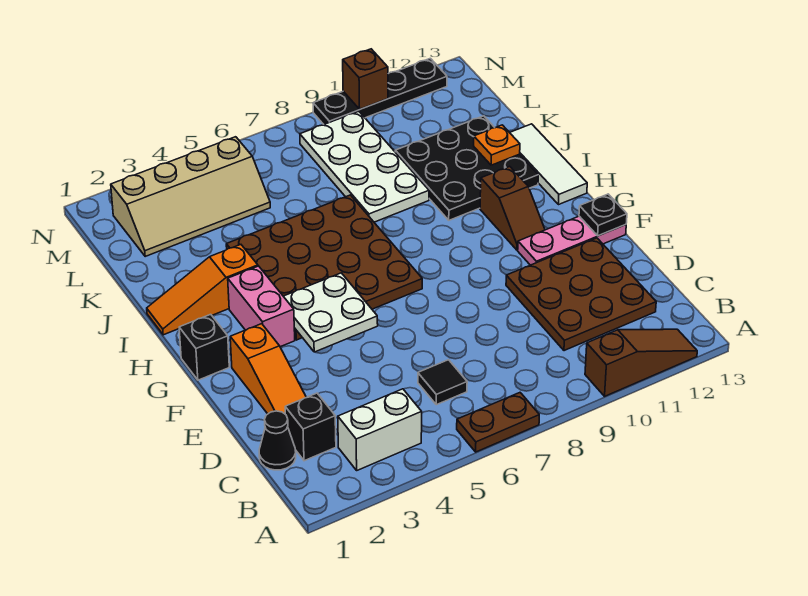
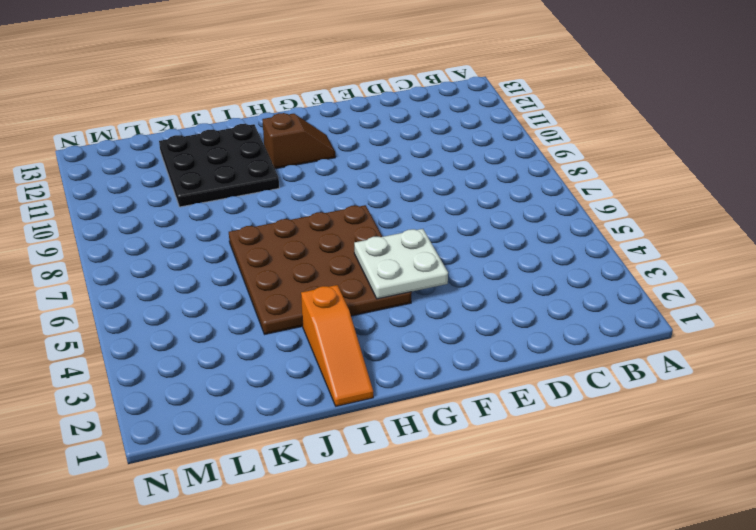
none -> brown 1x2 plate [457,393,539,452]
none -> brown 1x3 slope [585,329,697,396]
none -> white 1x2 brick [338,389,422,470]

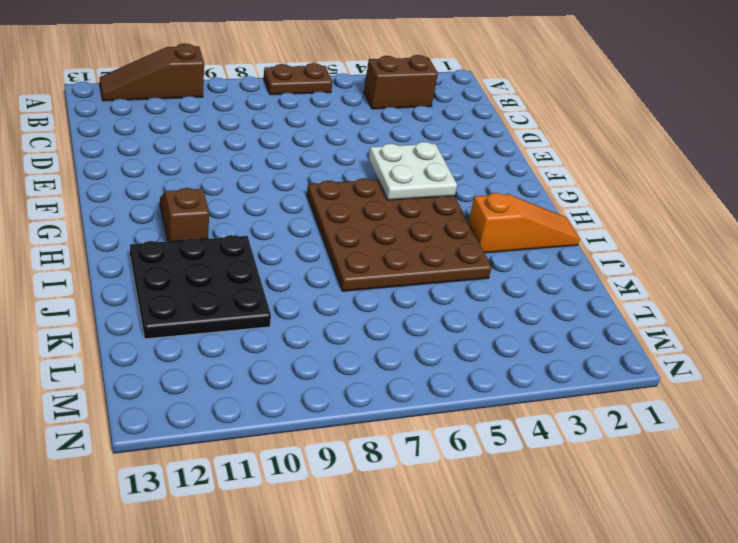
brown 1x2 brick [364,55,438,109] -> white 1x2 brick [338,389,422,470]
none -> black 1x1 cone [259,411,296,470]
none -> black 1x1 brick [285,393,336,461]
none -> black 1x1 tile [418,360,467,405]

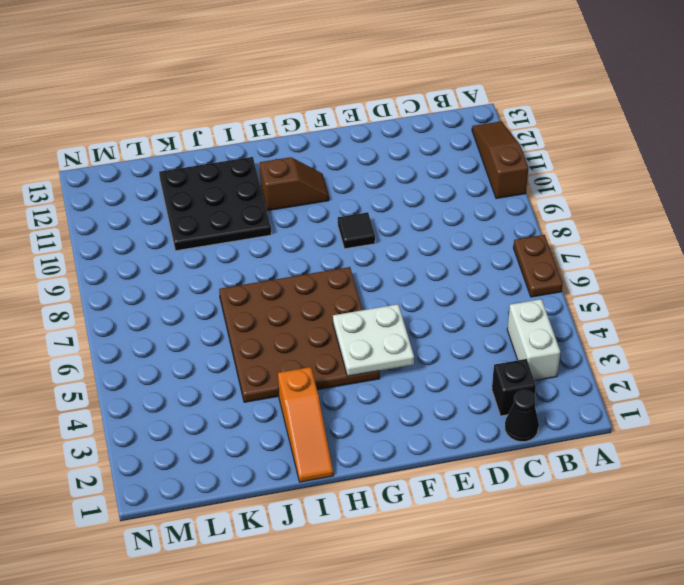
black 1x1 tile [338,212,375,249] -> black 1x1 tile moved to [418,360,467,405]
none -> brown 3x3 plate [506,238,656,351]
none -> orange 1x3 slope [230,324,306,414]
none -> pink 1x3 plate [518,216,626,265]

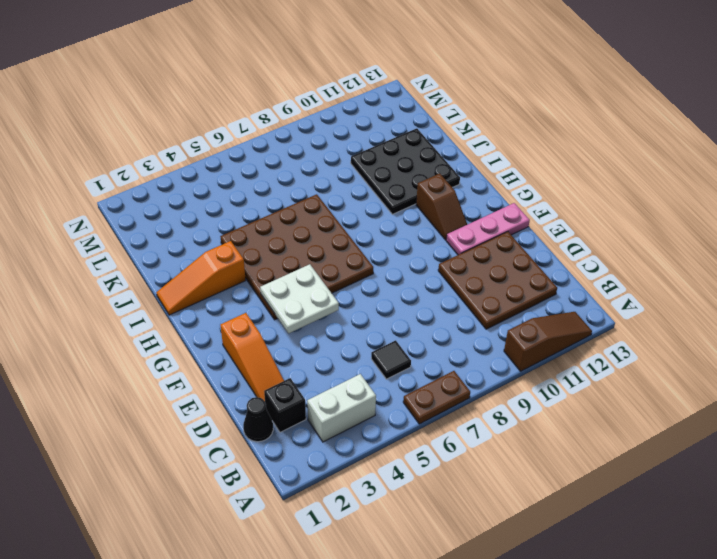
none -> black 1x1 brick [179,314,229,380]
none -> pink 1x2 brick [228,266,295,347]
none -> white 1x3 tile [510,124,587,205]

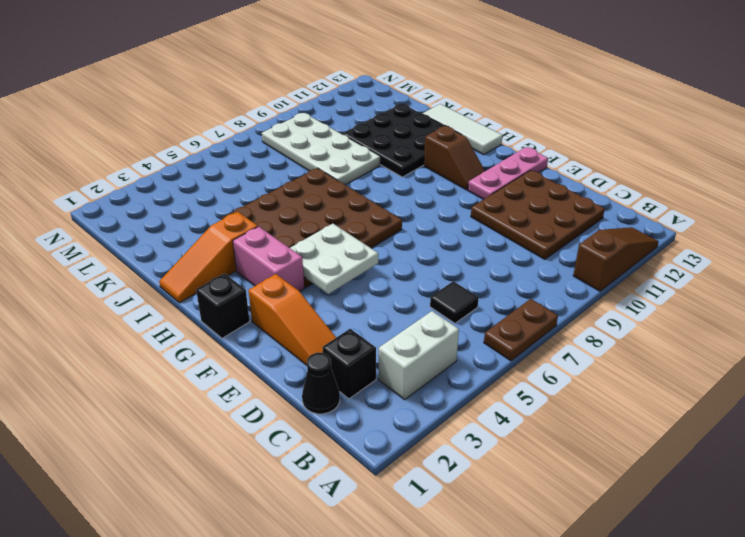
none -> tan 2x4 slope [111,137,270,256]
none -> black 1x4 plate [313,58,447,124]
none -> black 1x1 plate [579,194,627,236]

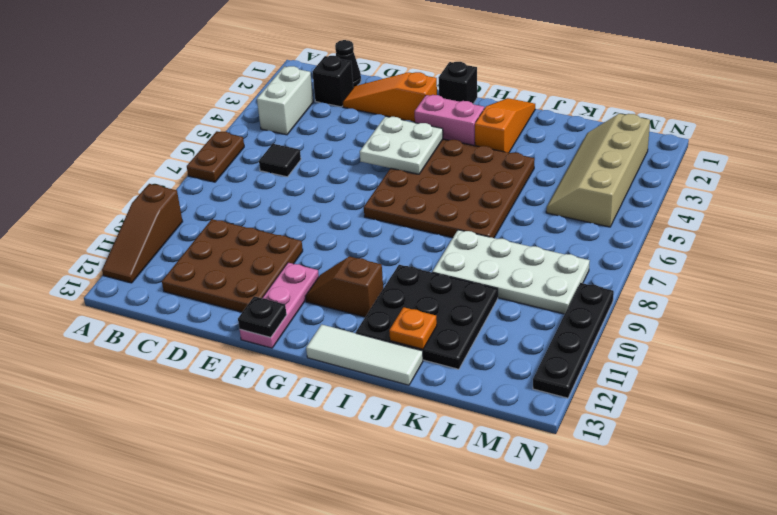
none -> brown 1x1 brick [343,49,388,109]

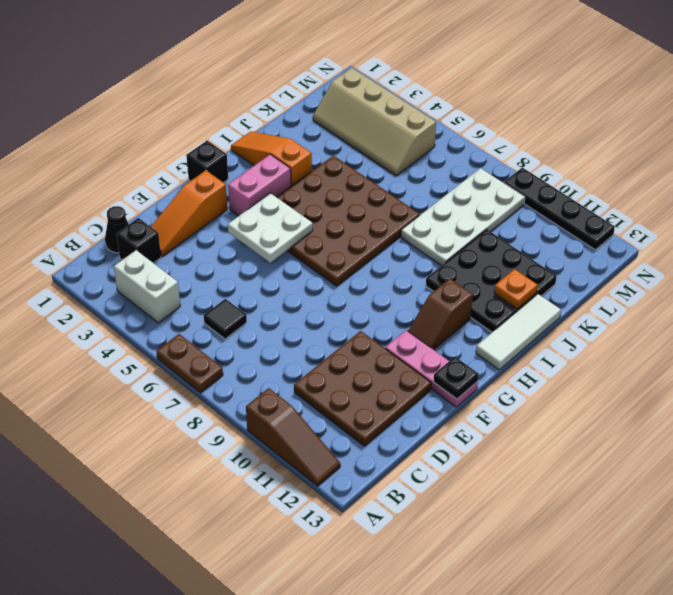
none -> brown 1x1 brick [343,49,388,109]

